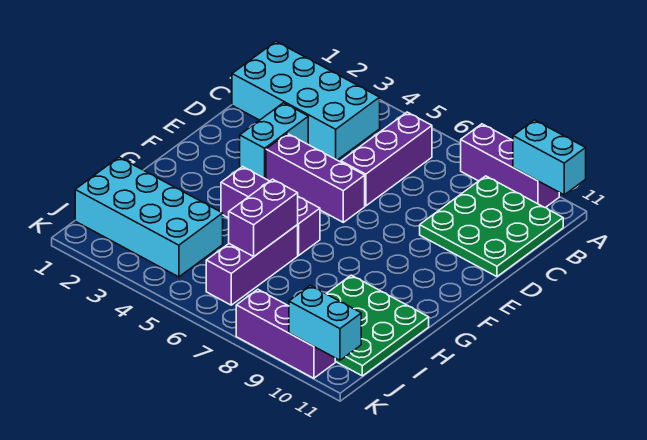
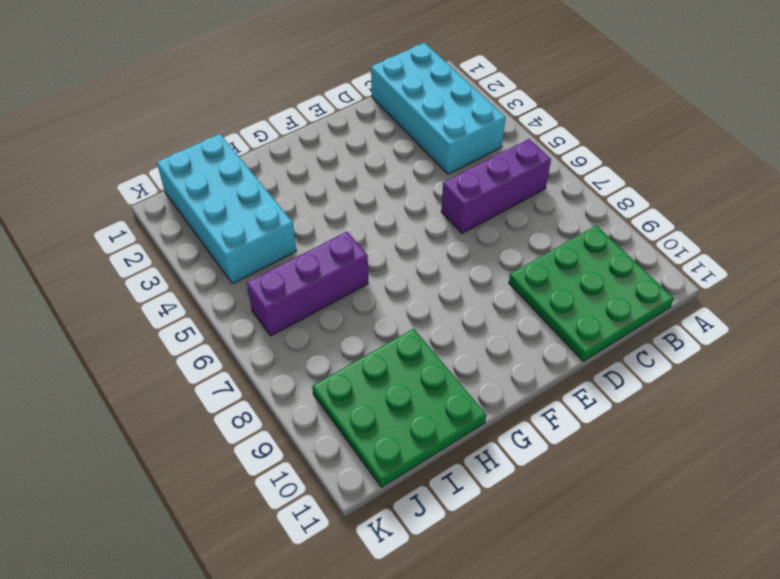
none -> purple 1x3 brick [461,124,559,208]
none -> cyan 1x2 brick [240,103,308,179]
none -> purple 1x3 brick [266,133,365,222]

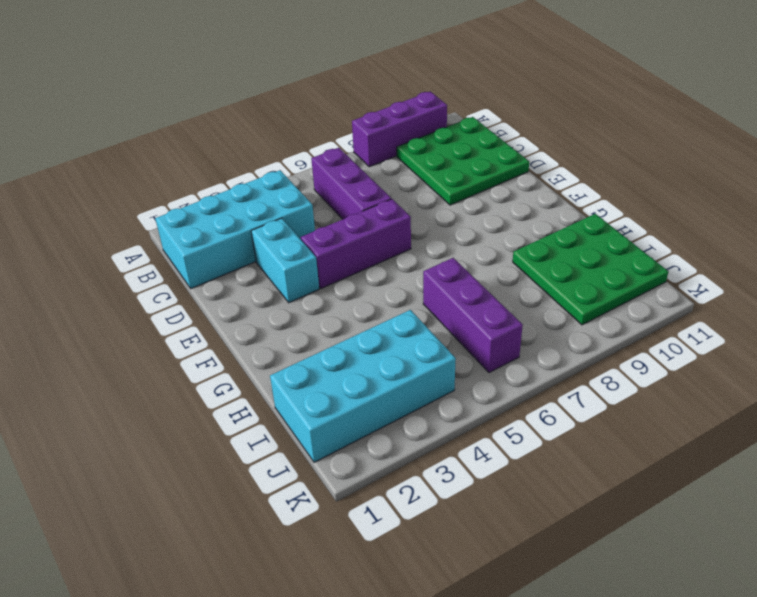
none -> purple 1x3 brick [221,167,320,256]
none -> purple 1x3 brick [236,289,335,378]
none -> cyan 1x2 brick [513,120,586,195]

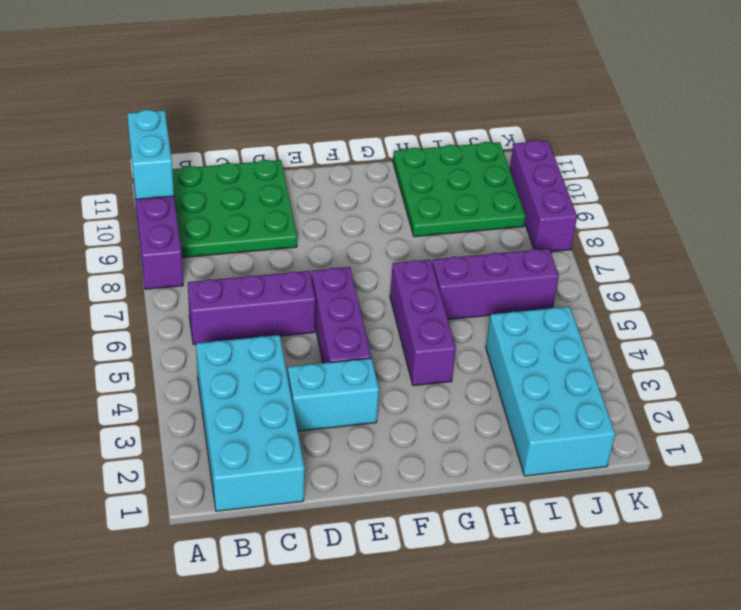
none -> purple 1x2 brick [229,179,298,256]
none -> cyan 1x2 brick [289,286,361,360]

